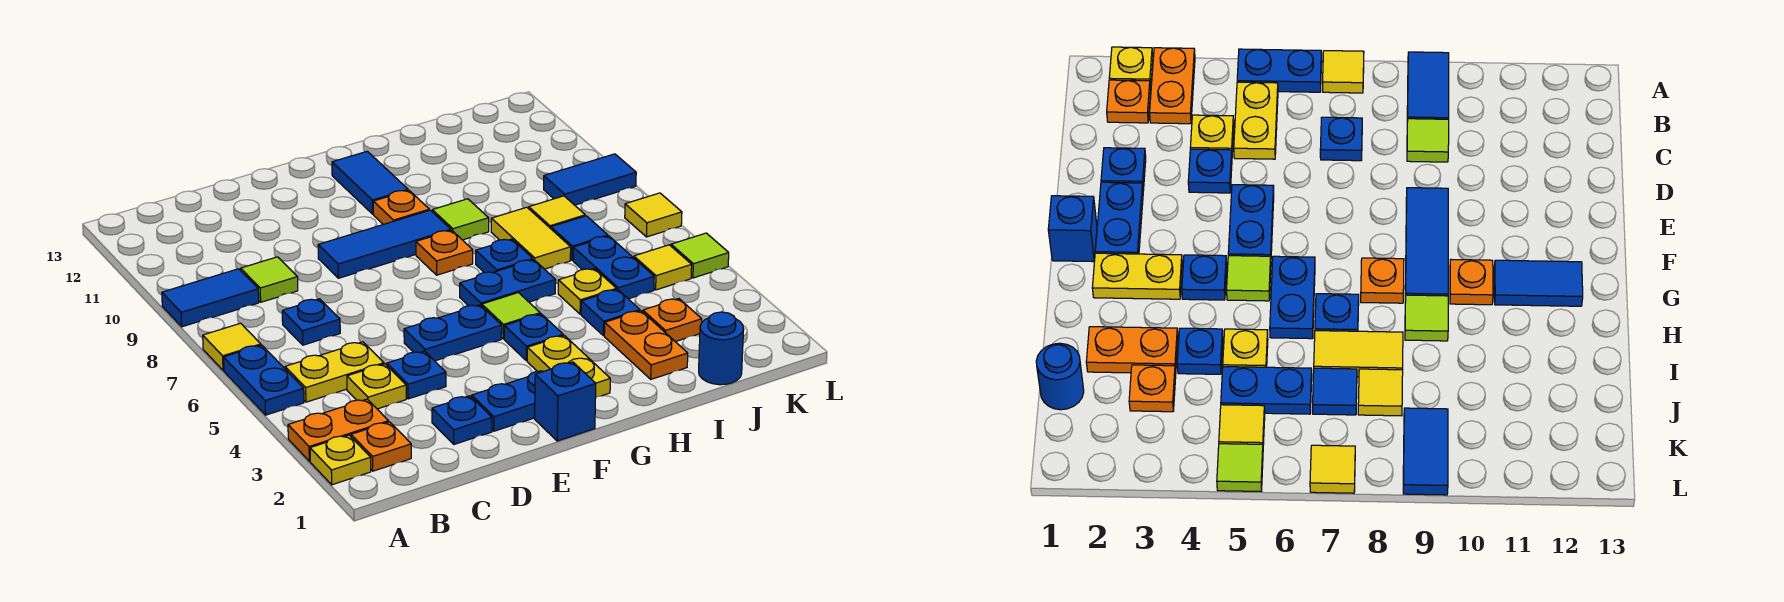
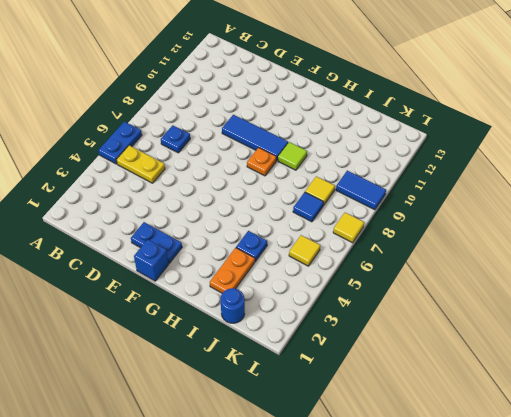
none -> yellow 1x1 plate [310,435,371,485]
none -> orange 1x2 plate [288,399,389,461]
none -> yellow 1x1 tile [203,323,261,370]
none -> blue 1x2 tile [162,269,259,327]

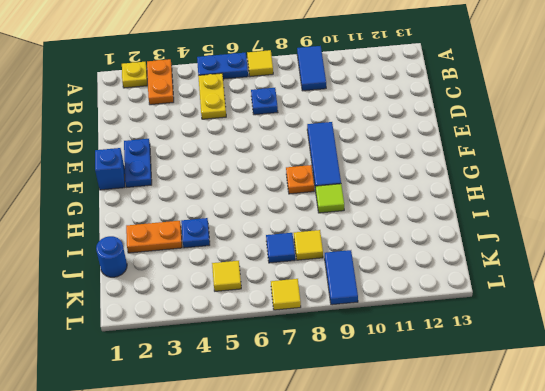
none -> orange 1x1 plate [351,422,411,471]
none -> yellow 1x1 plate [347,364,406,409]
none -> lime 1x1 tile [241,257,298,302]
none -> blue 1x1 plate [432,396,492,444]

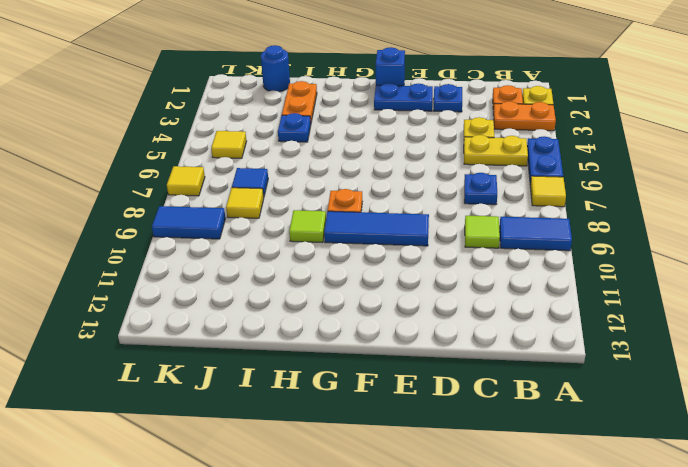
none -> blue 1x1 plate [387,351,446,399]
none -> blue 1x2 plate [404,305,502,361]
none -> yellow 1x2 plate [527,335,610,397]
none -> blue 1x1 plate [504,314,563,361]

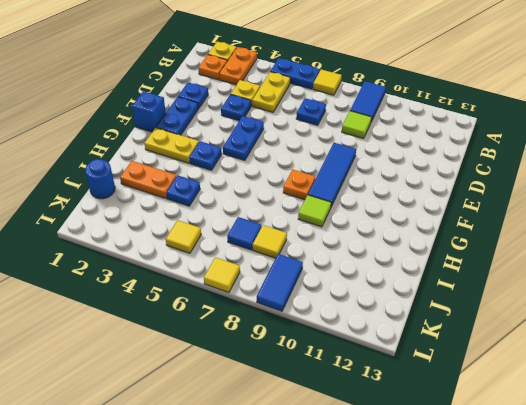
none -> lime 1x1 tile [482,293,540,339]
none -> blue 1x2 plate [460,260,556,306]
none -> orange 1x1 plate [373,190,429,225]
none -> blue 1x2 tile [332,151,408,214]

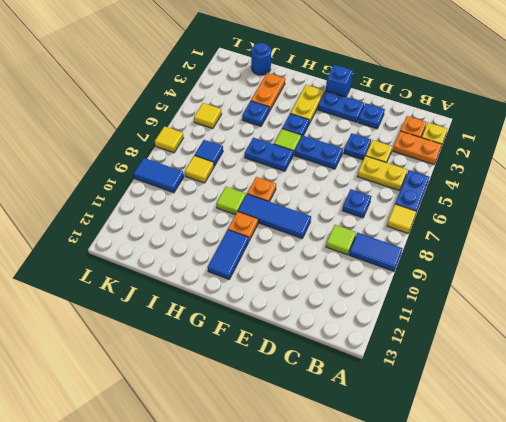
none -> blue 1x1 plate [476,239,533,273]
none -> yellow 1x1 plate [558,269,617,314]
none -> yellow 1x2 tile [491,207,571,269]
none -> orange 1x1 plate [643,299,702,342]

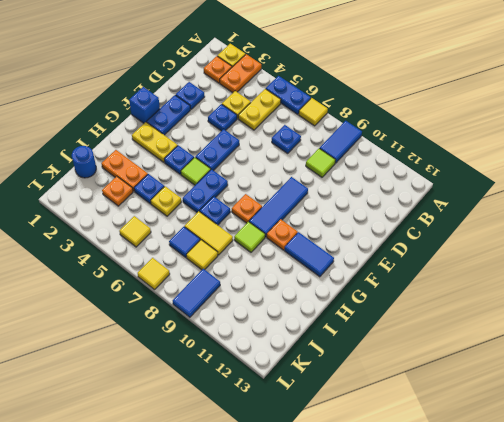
none -> blue 1x2 plate [573,236,654,299]
none -> lime 1x1 tile [671,233,729,278]

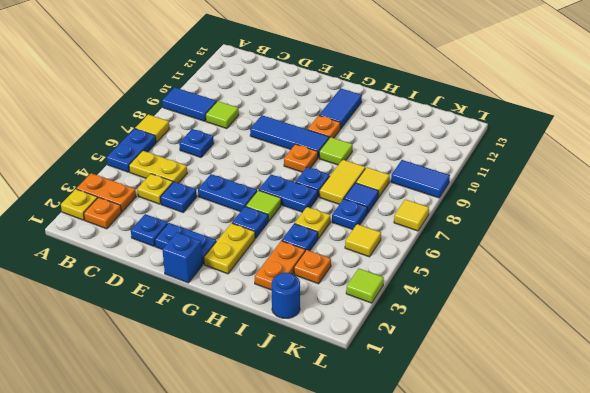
blue 1x1 plate [332,199,367,230] -> blue 1x2 plate [573,236,654,299]
lime 1x1 tile [346,269,384,303] -> lime 1x1 tile moved to [671,233,729,278]

